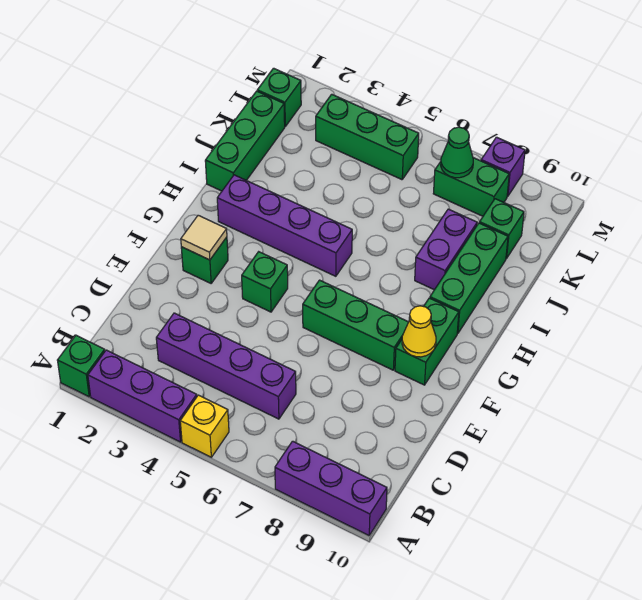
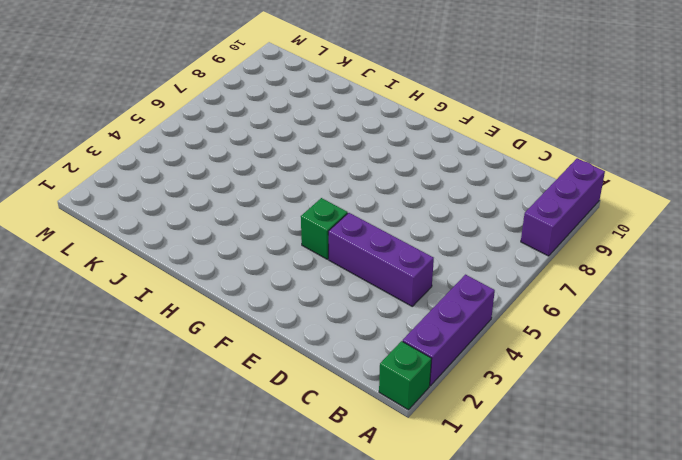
purple 1x3 brick [328,213,434,306] -> purple 1x4 brick [156,313,296,419]
none -> yellow 1x1 brick [180,395,229,457]
none -> green 1x1 brick [181,237,228,283]
none -> green 1x3 brick [303,280,408,370]

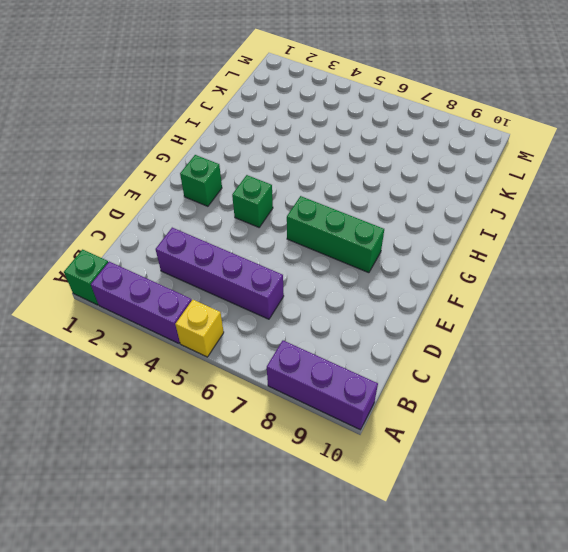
none -> green 1x2 brick [395,298,459,385]
none -> purple 1x4 brick [217,175,352,276]
none -> green 1x3 brick [430,223,508,334]

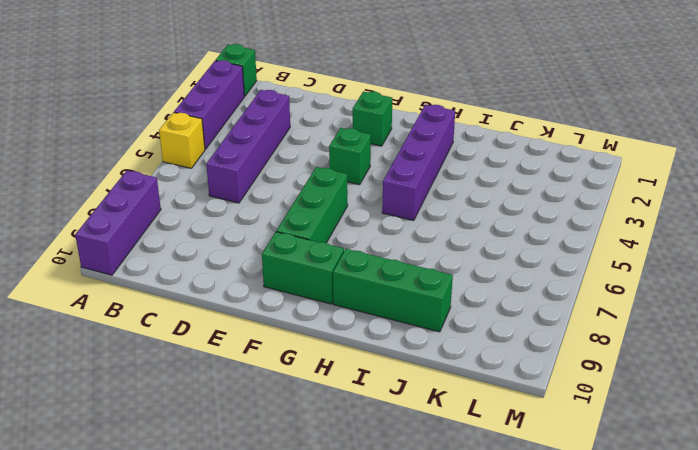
none -> green 1x3 brick [205,91,285,191]
none -> purple 1x2 brick [415,209,477,290]
none -> green 1x1 brick [479,199,524,259]

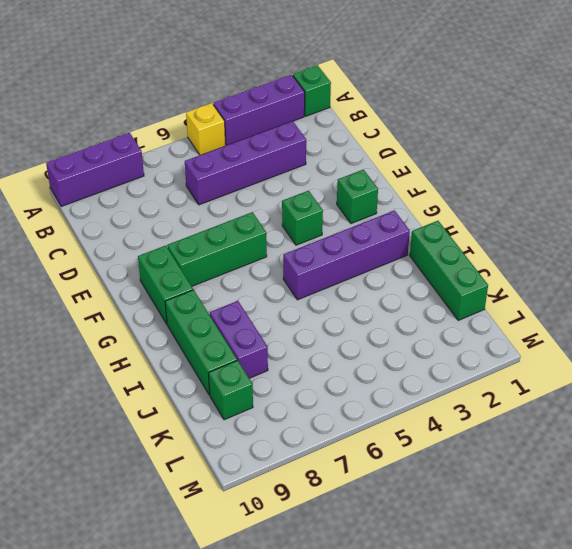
none -> green 1x1 brick [257,68,301,126]
none -> green 1x3 brick [316,94,419,180]
none -> green 1x2 brick [433,158,509,216]

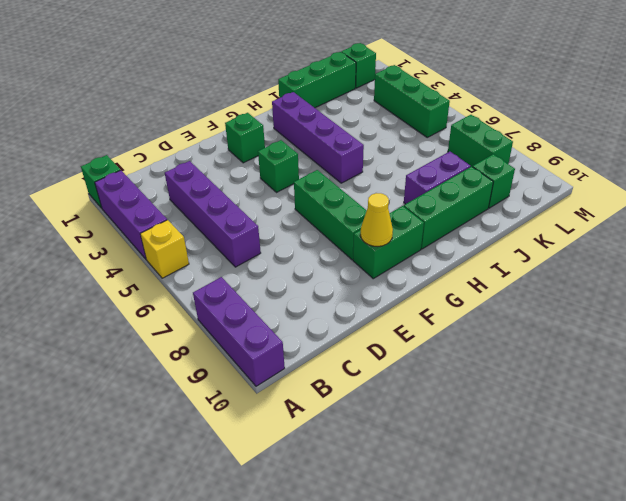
none -> purple 1x1 brick [481,137,525,196]
none -> tan 1x1 tile [181,215,227,260]
none -> green 1x1 cone [441,127,473,178]

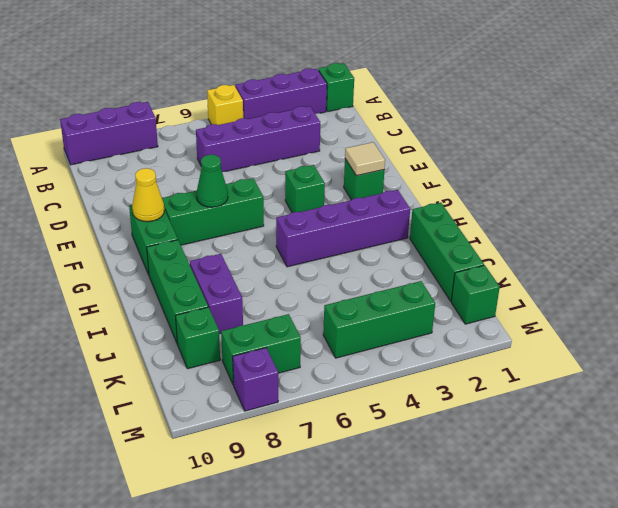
green 1x1 cone [196,155,228,207] -> green 1x1 cone moved to [441,127,473,178]

